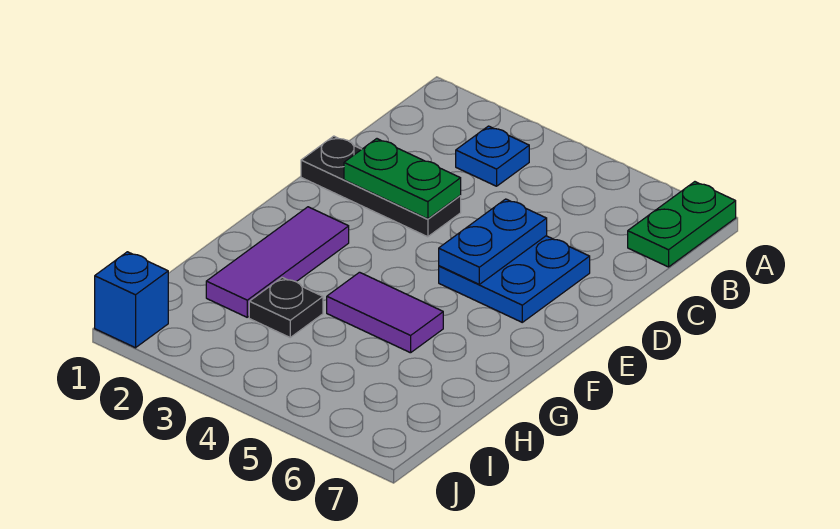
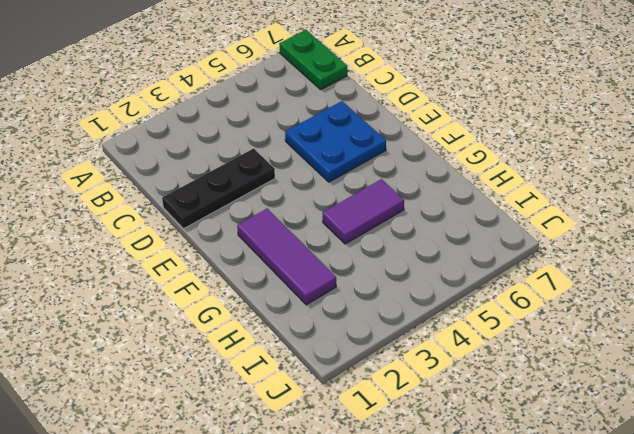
none -> blue 1x1 plate [456,126,529,186]
none -> black 1x1 plate [249,277,323,337]

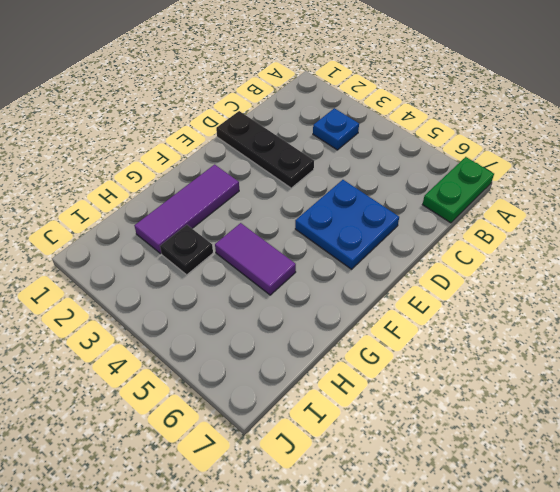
none -> blue 1x1 brick [95,252,168,348]
none -> green 1x2 plate [344,139,461,219]

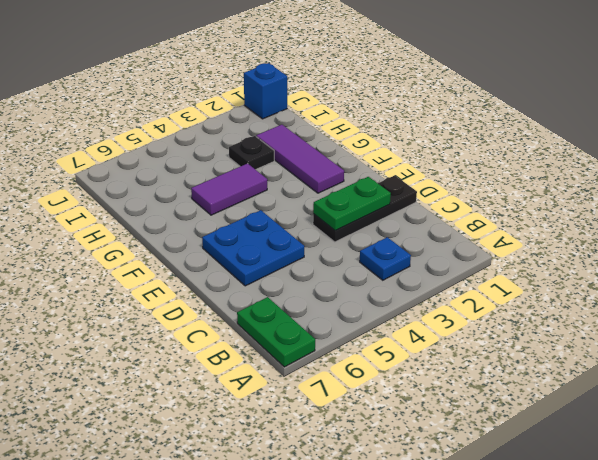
none -> blue 1x2 plate [439,199,547,284]

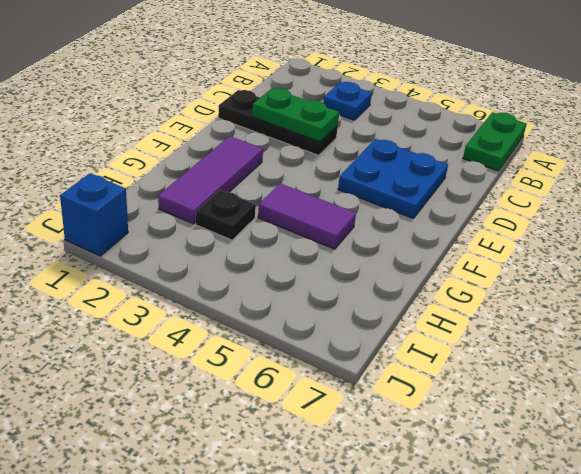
none -> blue 1x2 plate [439,199,547,284]

